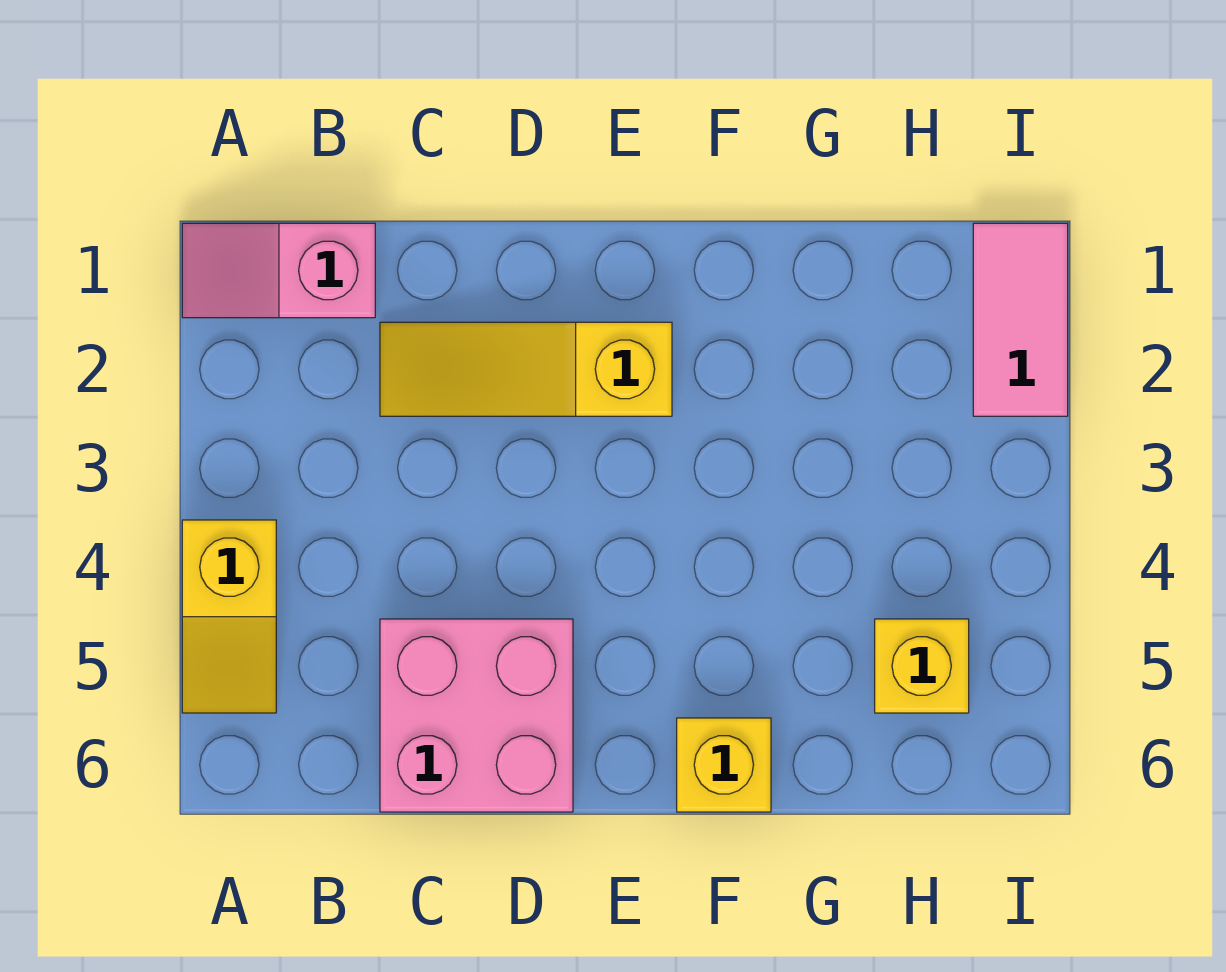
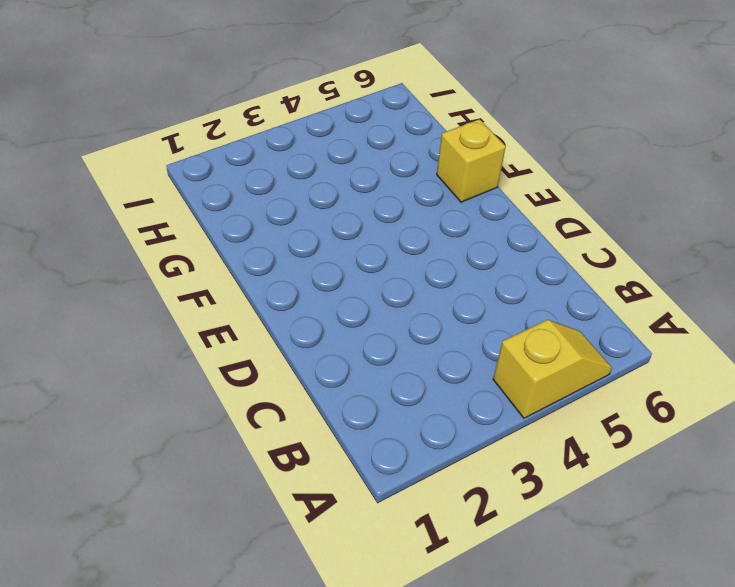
none -> pink 1x2 slope [182,223,375,318]
none -> yellow 1x3 slope [380,322,672,416]

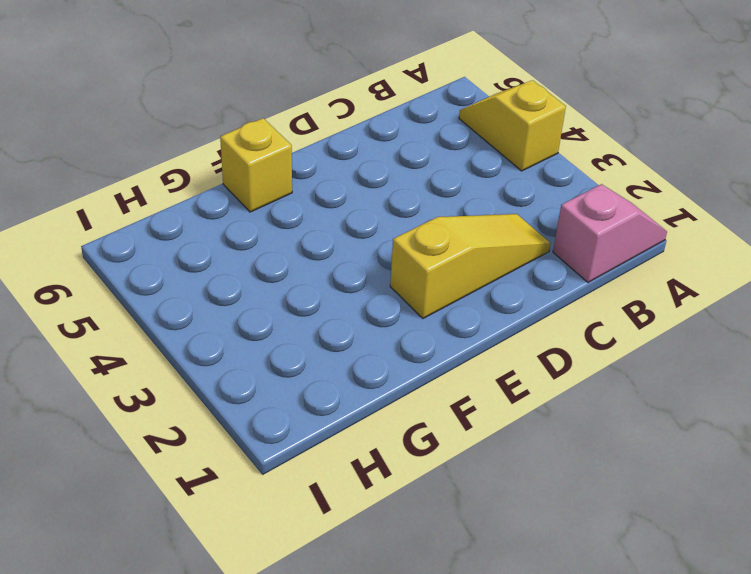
none -> pink 2x2 brick [380,619,573,812]
none -> yellow 1x1 brick [875,619,969,713]

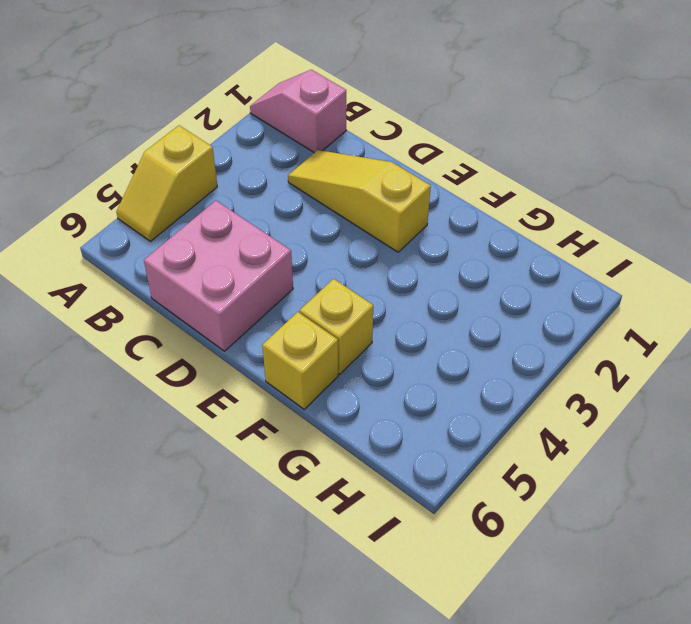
yellow 1x1 brick [300,279,373,374] -> yellow 1x1 brick moved to [875,619,969,713]
none -> pink 1x2 tile [973,223,1068,416]

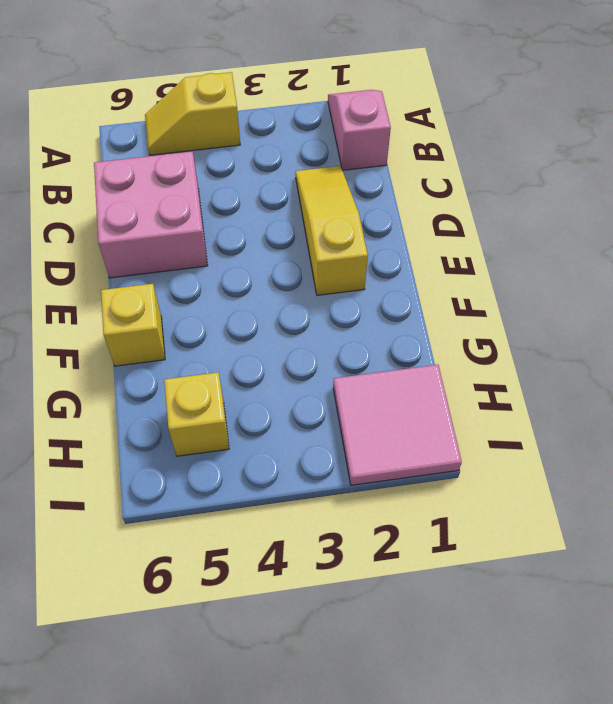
pink 2x2 tile [333,365,462,485] -> pink 1x2 tile [973,223,1068,416]

